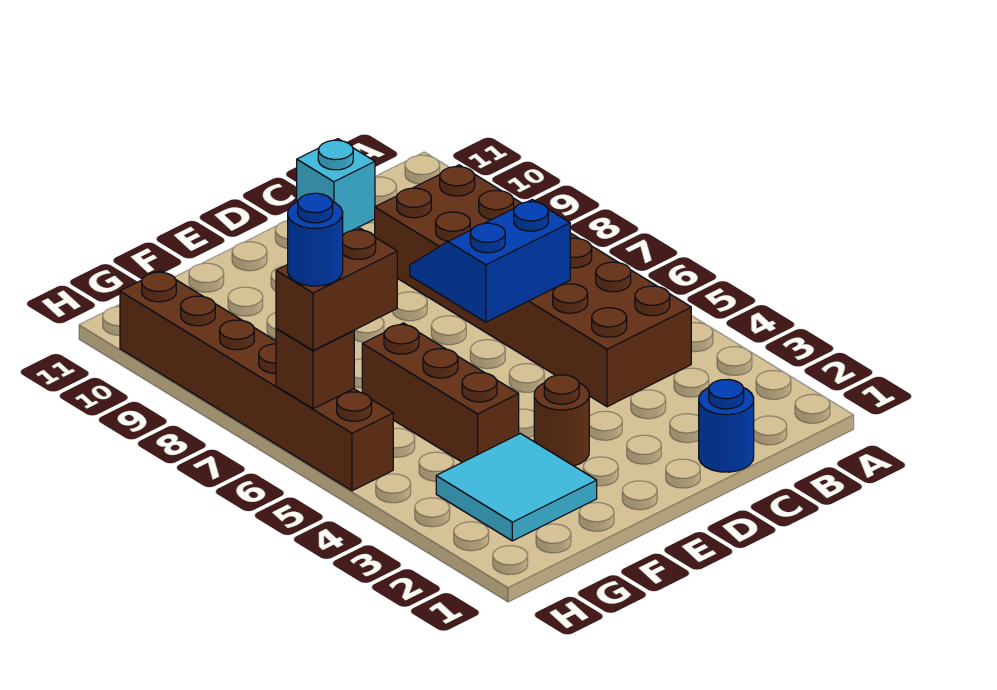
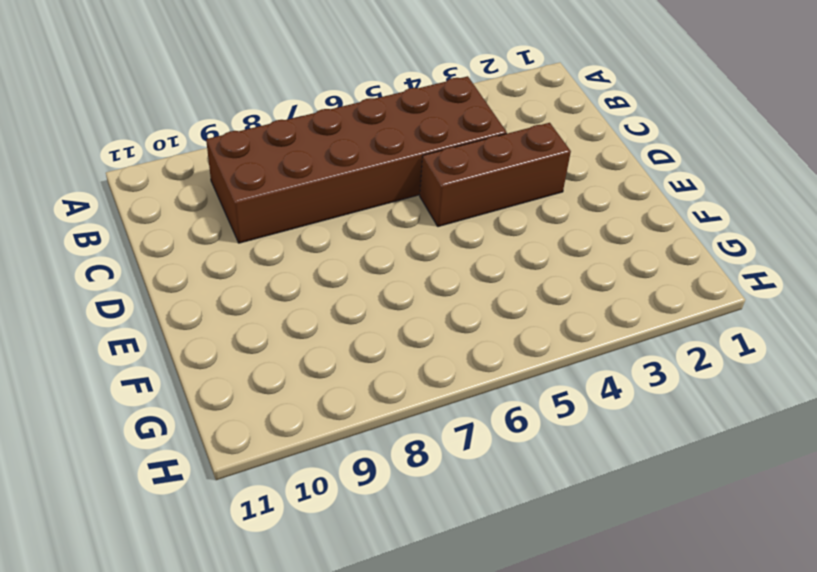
brown 1x3 brick [420,123,571,227] -> brown 1x3 brick moved to [362,323,519,462]
none -> blue 1x1 round brick [699,379,754,472]
none -> cyan 1x1 brick [297,139,375,235]

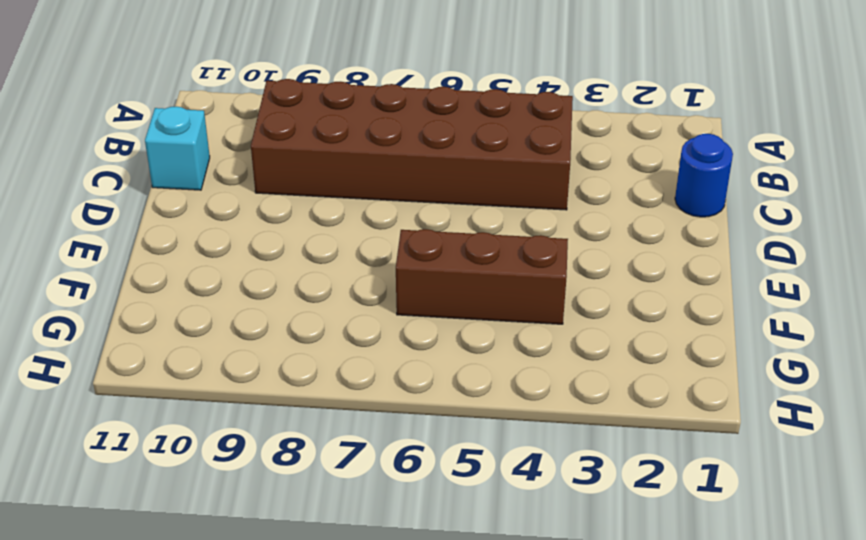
none -> brown 1x1 round brick [534,375,589,466]
none -> cyan 2x2 tile [436,434,597,541]

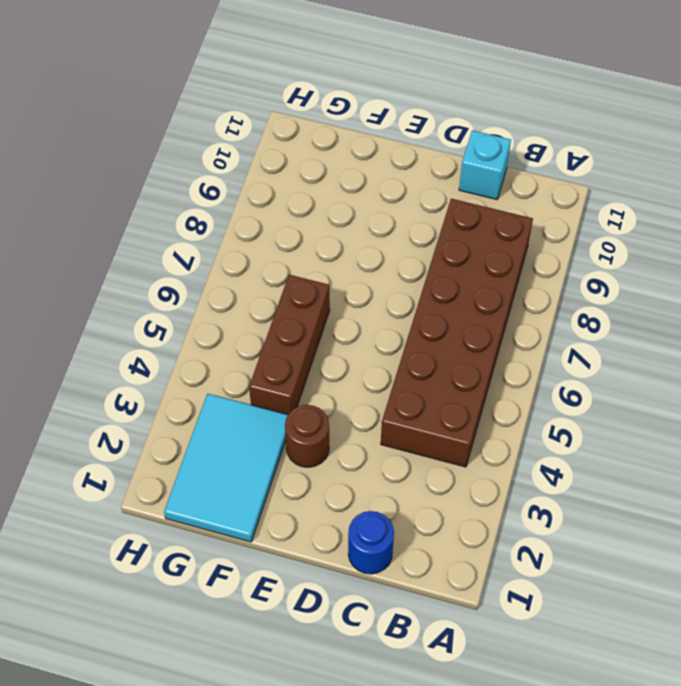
cyan 2x3 tile [164,394,288,542] -> cyan 2x2 tile [436,434,597,541]
none -> brown 1x6 brick [120,271,393,491]
none -> blue 2x2 slope [410,200,570,322]

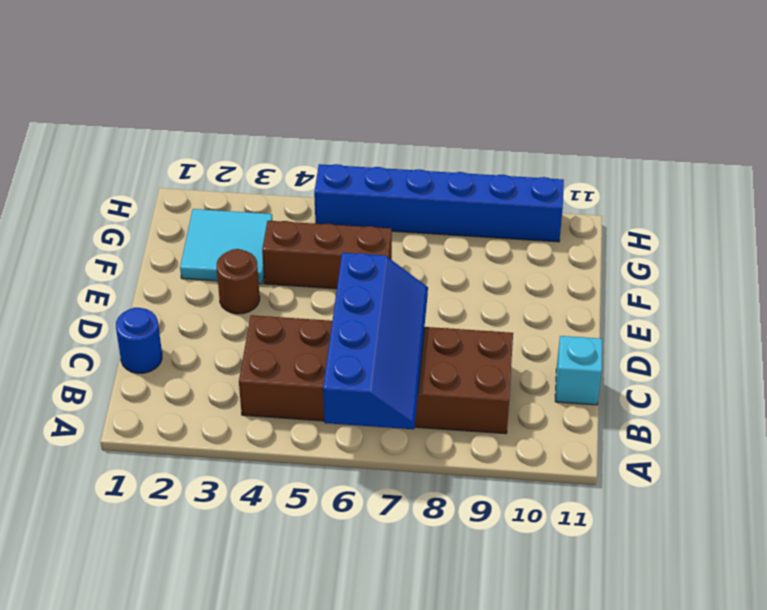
blue 2x4 slope [323,253,428,429] -> blue 2x2 slope [410,200,570,322]
blue 1x6 brick [314,164,564,242] -> brown 1x6 brick [120,271,393,491]
none -> brown 1x1 brick [276,328,354,409]
none -> brown 1x2 brick [276,228,397,351]

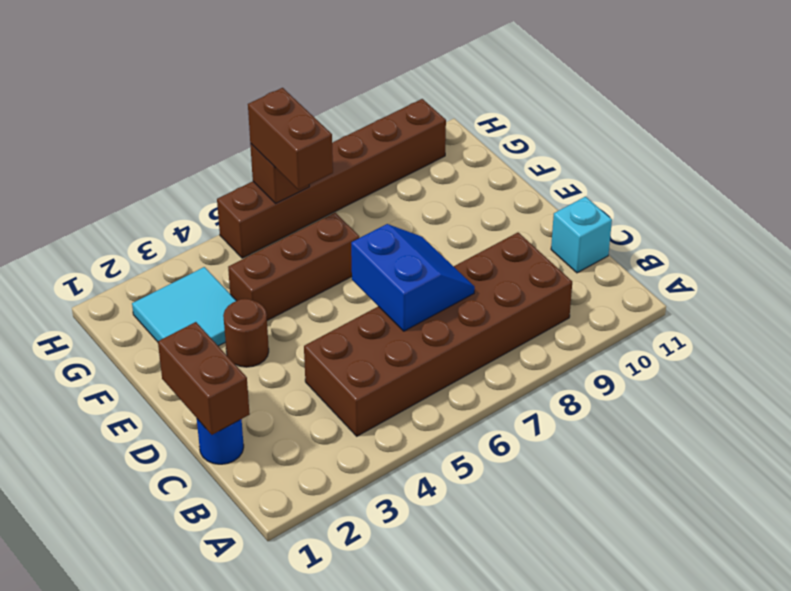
brown 1x2 brick [158,322,250,435] -> none
none -> blue 1x1 round brick [287,193,343,286]

